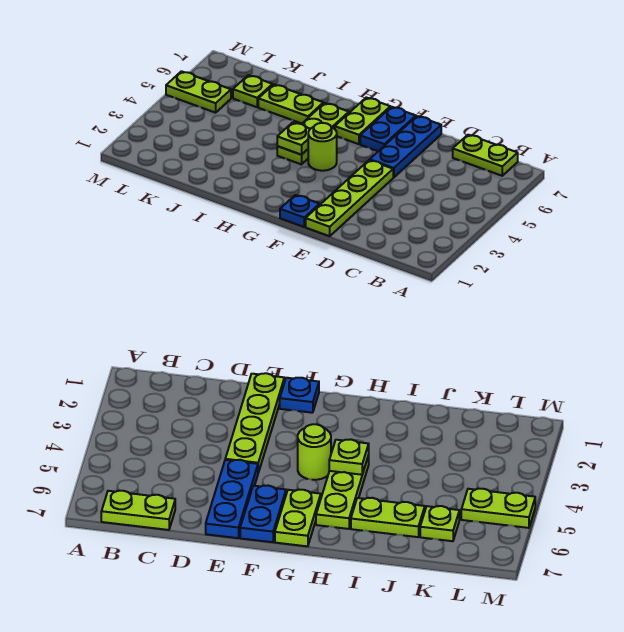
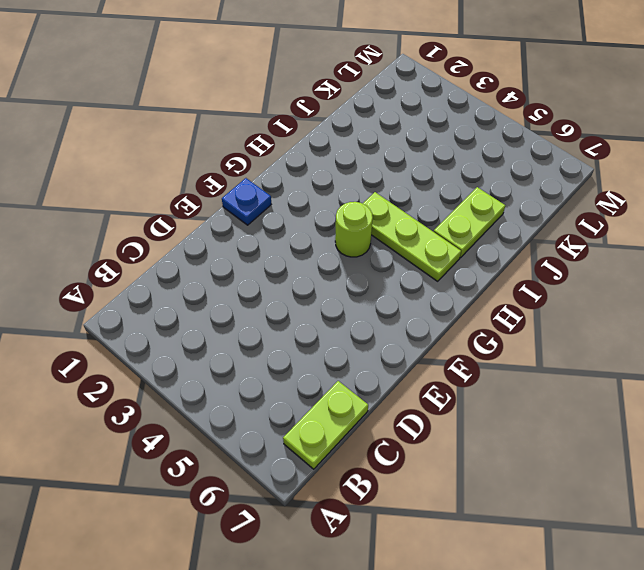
none -> lime 1x4 plate [306,160,393,236]
none -> blue 1x3 plate [370,116,441,177]
none -> blue 1x2 plate [360,107,416,151]

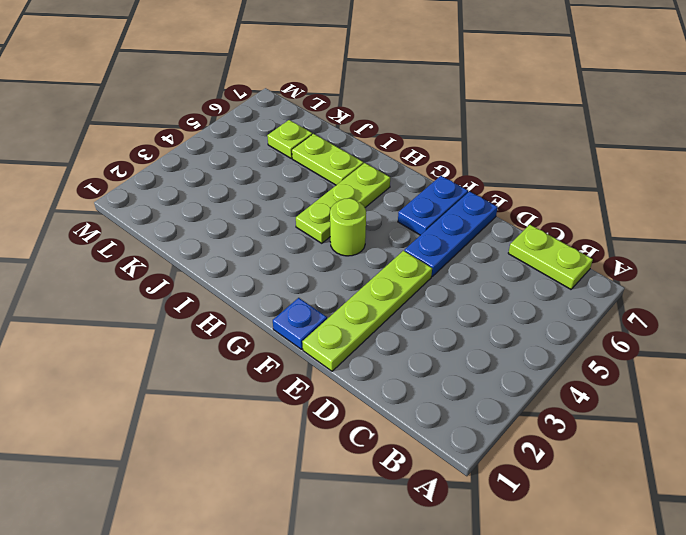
none -> lime 1x2 plate [335,98,390,144]
none -> lime 1x2 plate [166,71,231,113]
none -> lime 1x1 plate [277,122,310,155]

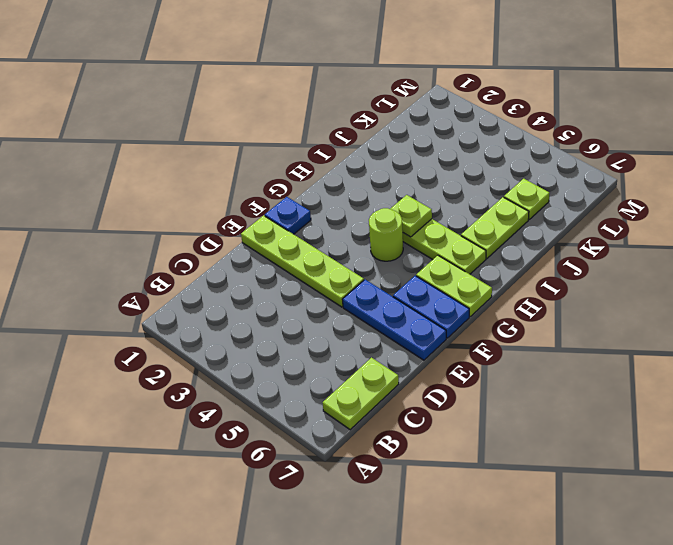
none -> lime 1x2 plate [166,71,231,113]

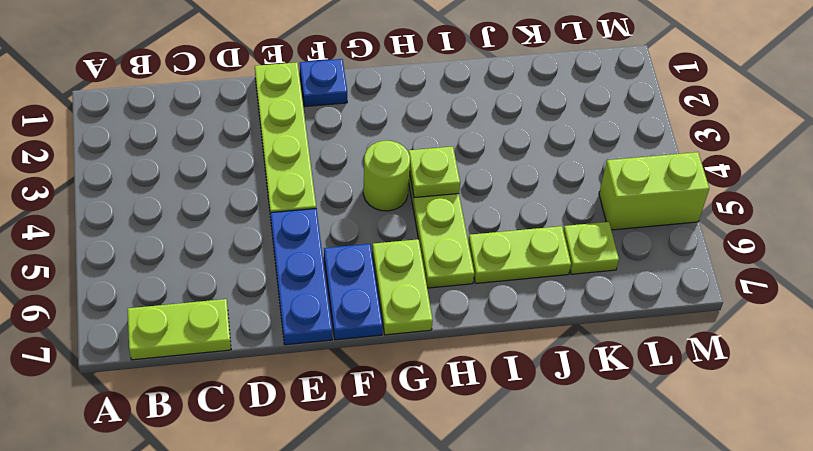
lime 1x2 brick [599,152,709,230] -> lime 1x2 plate [166,71,231,113]

